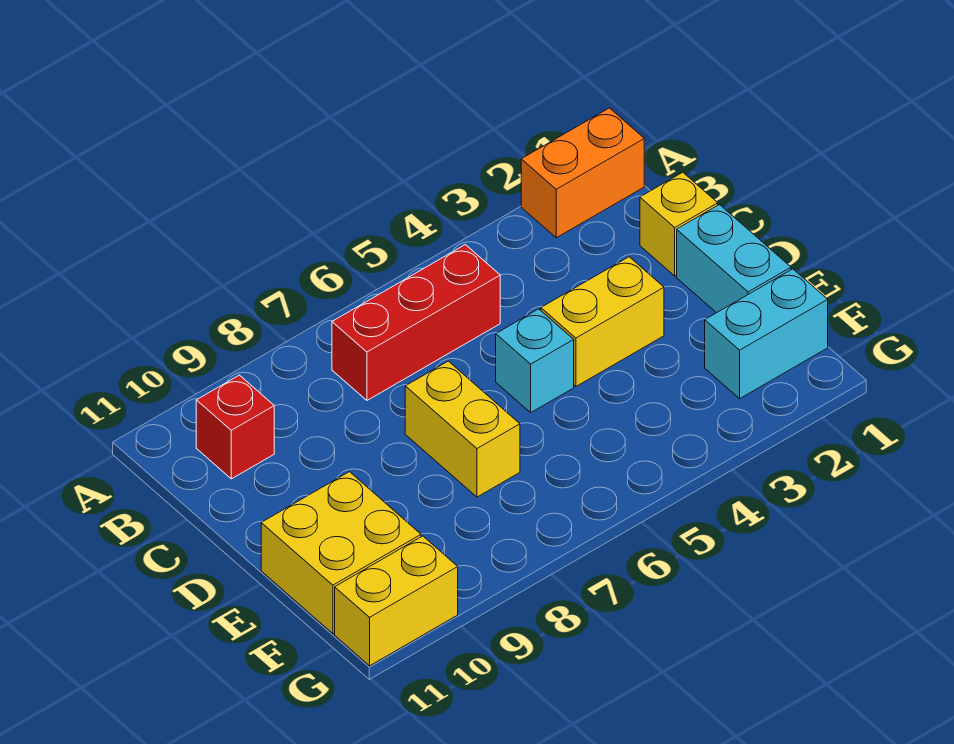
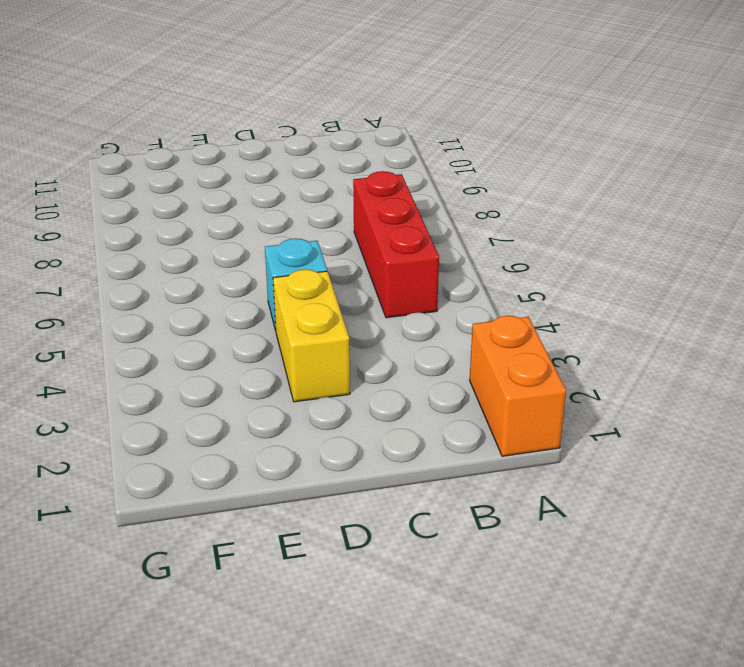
none -> red 1x1 brick [196,375,274,479]
none -> yellow 1x1 brick [640,172,718,276]

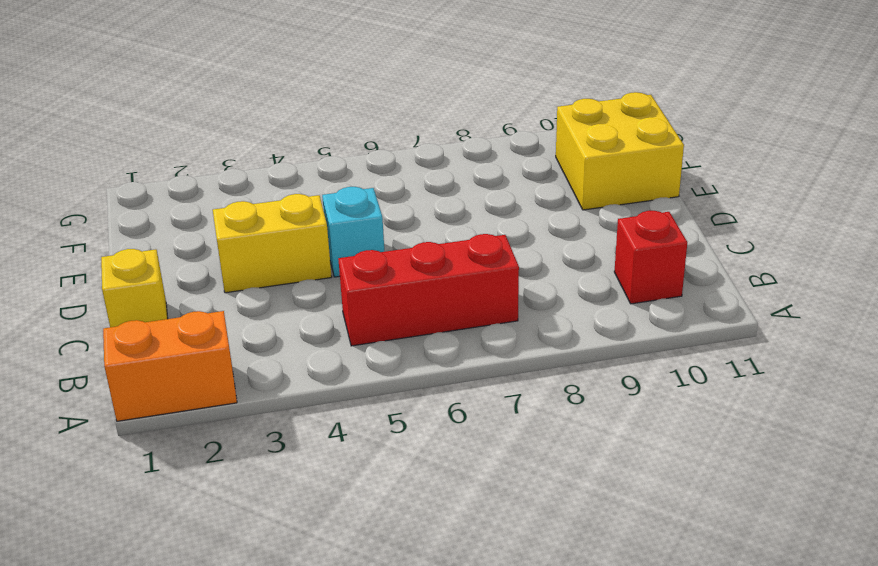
none -> cyan 1x2 brick [677,205,791,313]
none -> yellow 1x2 brick [405,361,520,497]

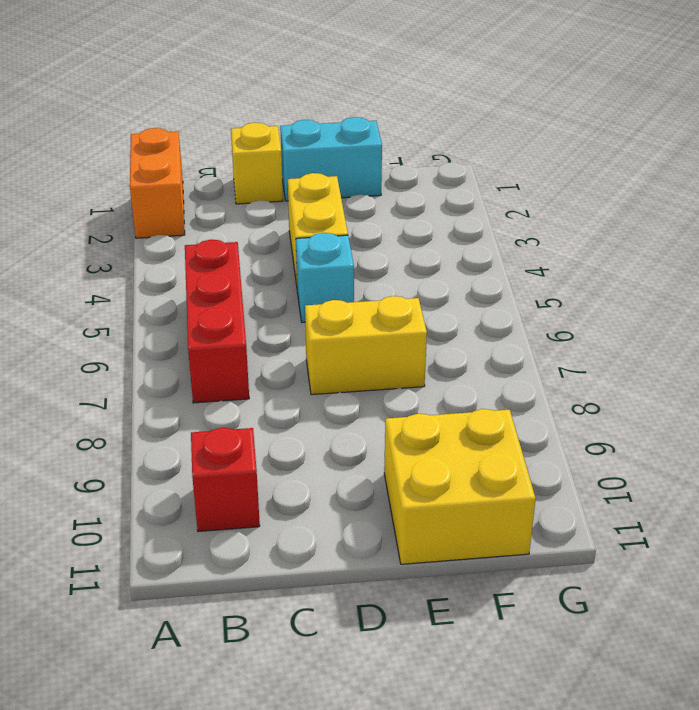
none -> cyan 1x2 brick [705,269,828,399]
none -> yellow 1x2 brick [335,536,458,666]

